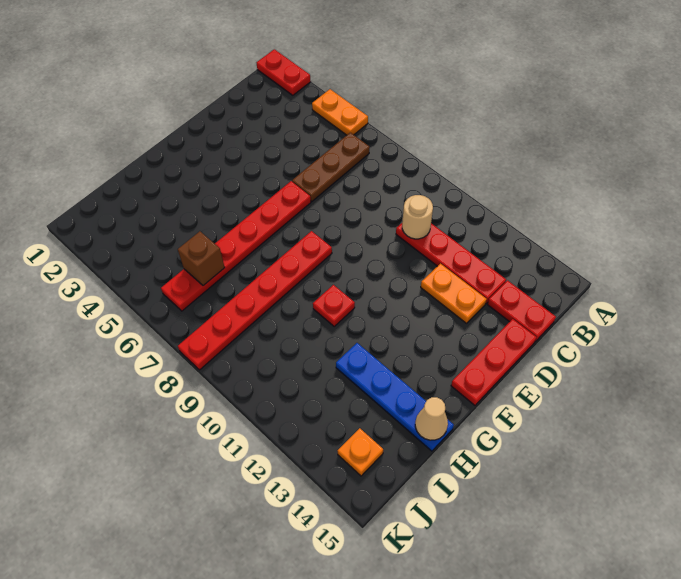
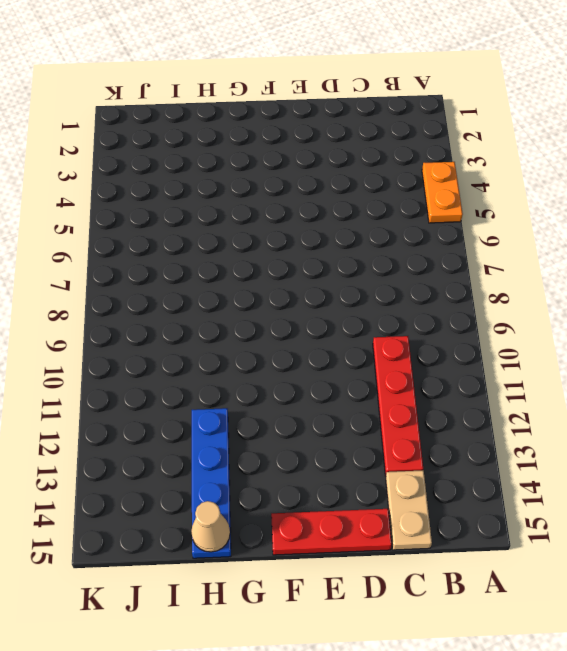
tan 1x2 plate [386,470,432,550] -> red 1x2 plate [488,281,556,341]
none -> red 1x2 plate [257,49,311,95]
none -> brown 1x3 plate [292,133,370,202]
none -> orange 1x2 plate [421,264,487,323]

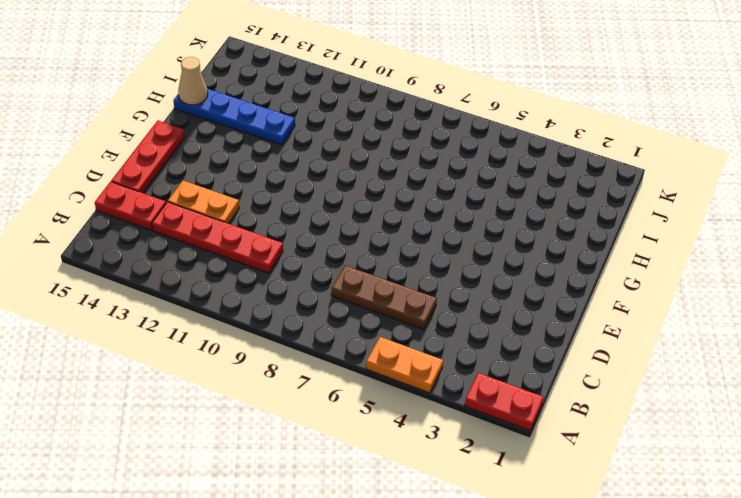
brown 1x3 plate [331,265,437,329] -> brown 1x3 plate turned to [292,133,370,202]
none -> red 1x6 plate [161,181,311,311]
none -> red 1x6 plate [178,231,332,370]
none -> red 1x1 plate [313,285,355,326]

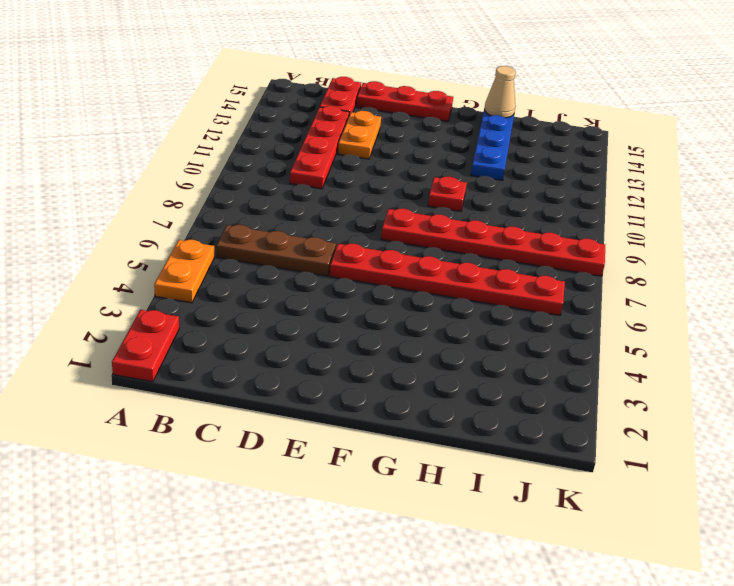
none -> orange 1x1 plate [338,428,383,476]
none -> tan 1x1 round brick [402,195,433,239]
none -> brown 1x1 brick [178,231,225,286]

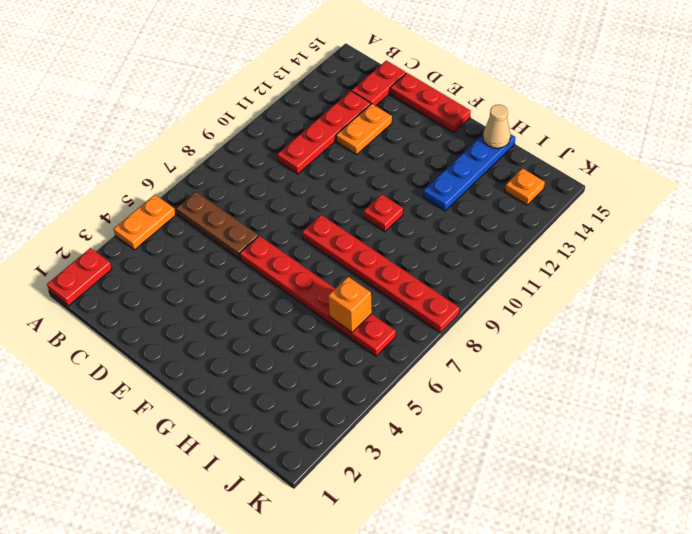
orange 1x1 brick [328,277,372,332] -> brown 1x1 brick [178,231,225,286]
none -> tan 1x1 round brick [402,195,433,239]

